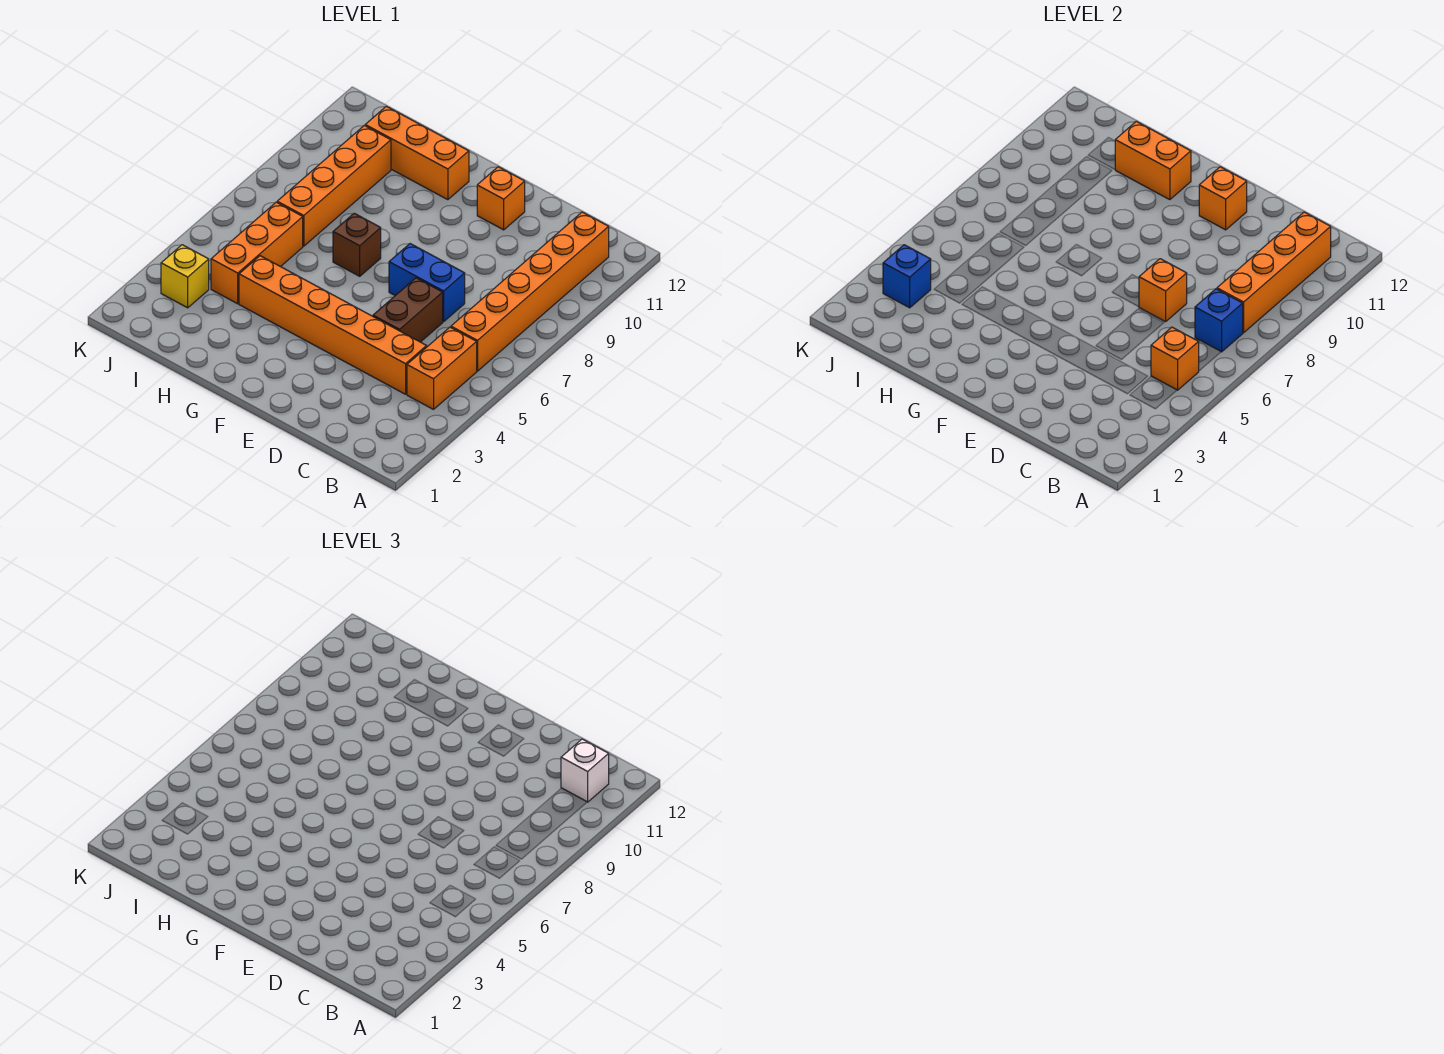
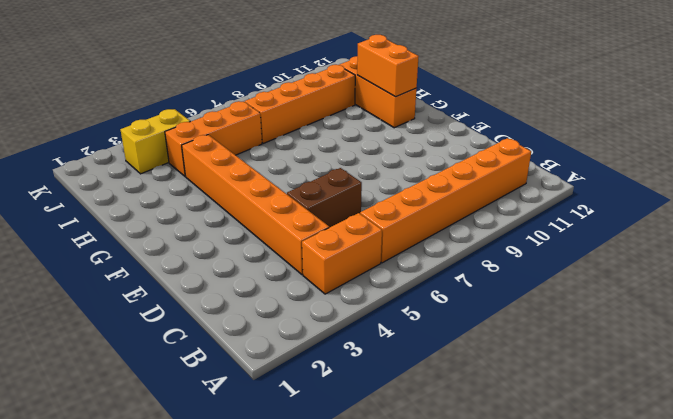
yellow 1x2 brick [120,109,190,174] -> yellow 1x1 brick [161,245,209,308]
none -> blue 1x2 brick [389,244,465,322]
none -> orange 1x1 brick [477,167,525,230]
none -> brown 1x1 brick [333,213,381,276]

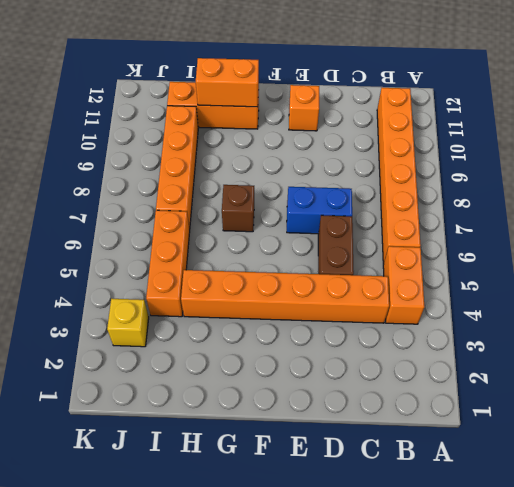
none -> orange 1x1 brick [1151,327,1199,390]
none -> blue 1x1 brick [1195,289,1243,352]
none -> orange 1x4 brick [1217,212,1331,333]

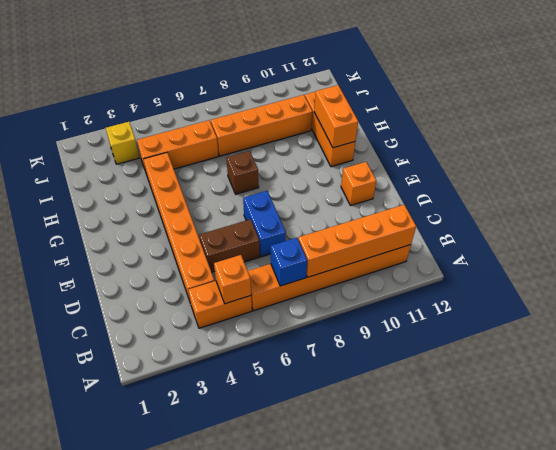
none -> orange 1x1 brick [1139,259,1187,322]
none -> orange 1x1 brick [1199,167,1247,230]
none -> blue 1x1 brick [883,245,931,308]

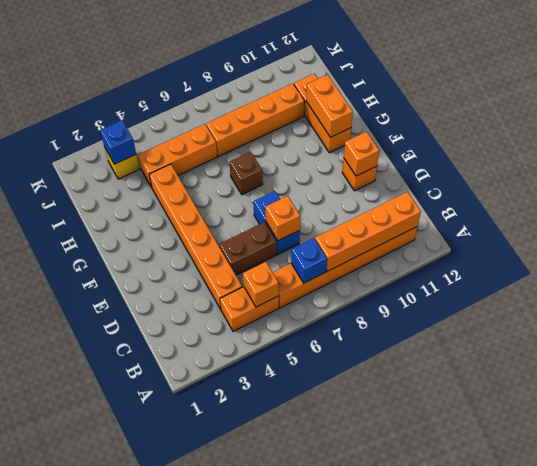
none -> white 1x1 brick [561,739,609,802]

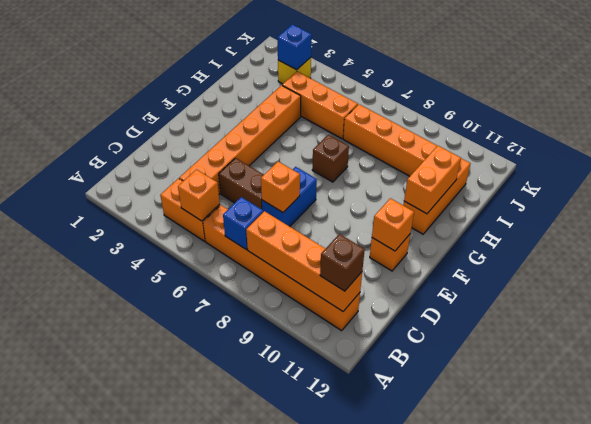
brown 1x1 brick [320,234,365,291] -> white 1x1 brick [561,739,609,802]

